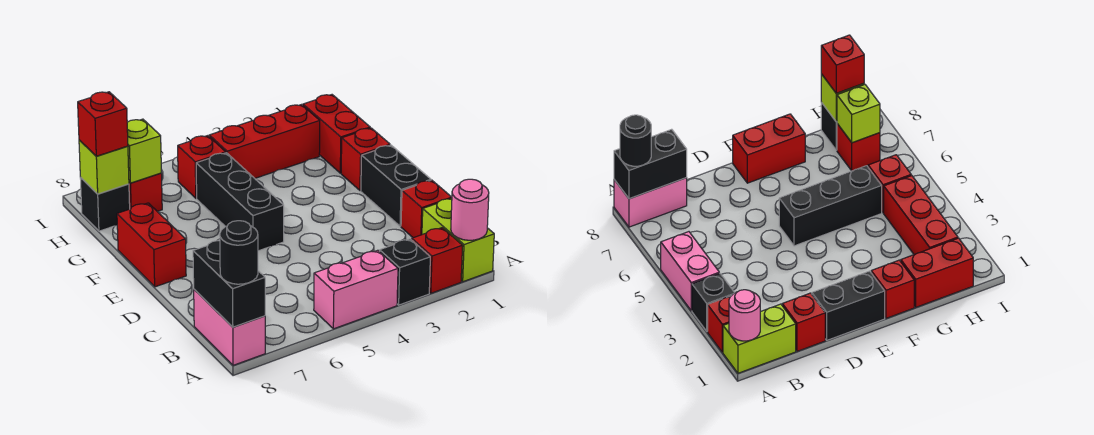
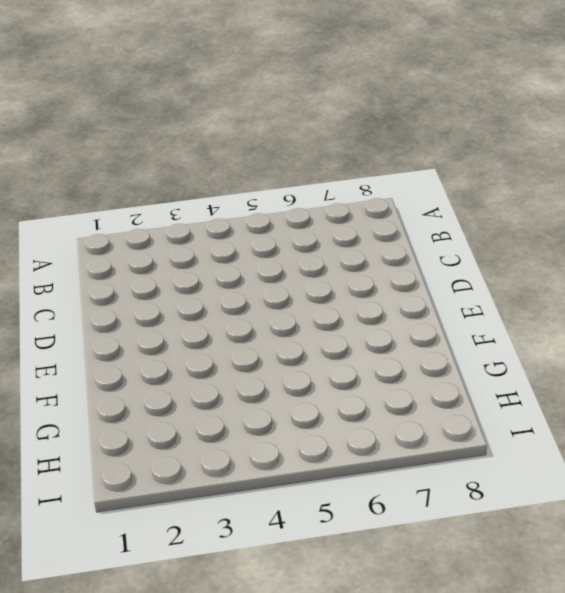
none -> lime 1x2 brick [422,198,494,282]
none -> red 1x1 brick [412,228,463,293]
none -> black 1x1 brick [380,239,430,305]

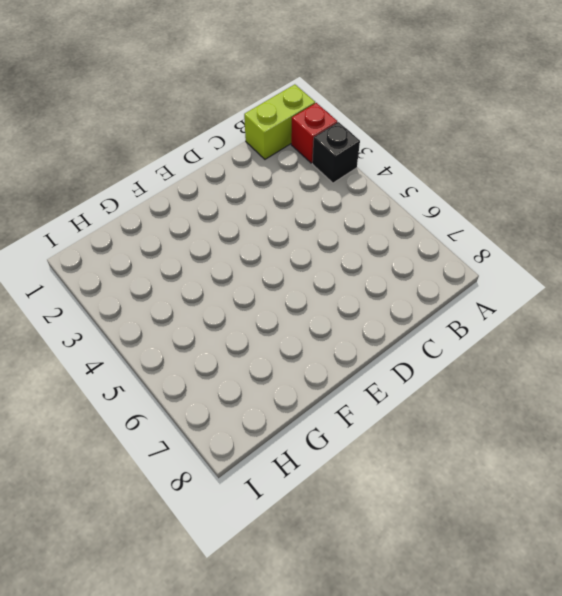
none -> pink 1x2 brick [314,250,398,329]
none -> pink 1x2 brick [194,289,265,365]
none -> red 1x1 brick [401,180,452,238]

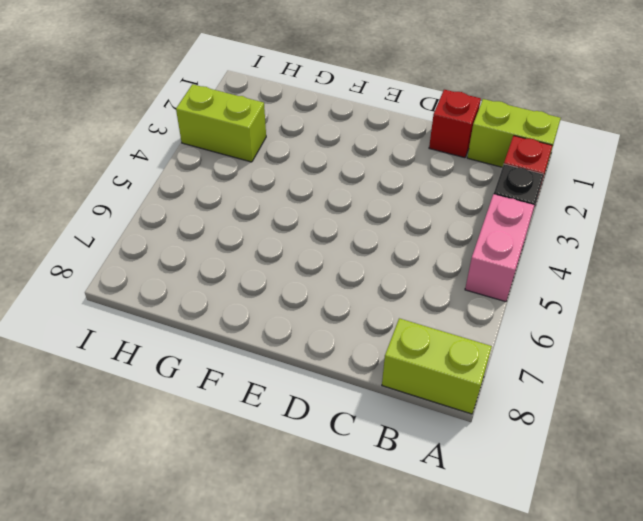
lime 1x2 brick [382,318,492,414] -> pink 1x2 brick [194,289,265,365]
lime 1x2 brick [176,84,266,162] -> red 1x3 brick [209,105,320,178]
none -> black 1x2 brick [361,145,431,226]
none -> black 1x3 brick [196,153,284,251]
none -> red 1x2 brick [117,203,186,287]

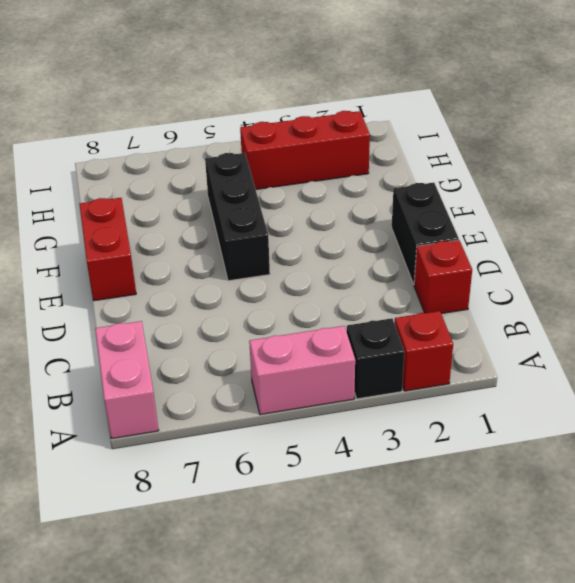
none -> lime 1x2 brick [422,198,494,282]
none -> red 1x1 brick [341,128,390,191]
none -> red 1x2 brick [303,95,370,173]

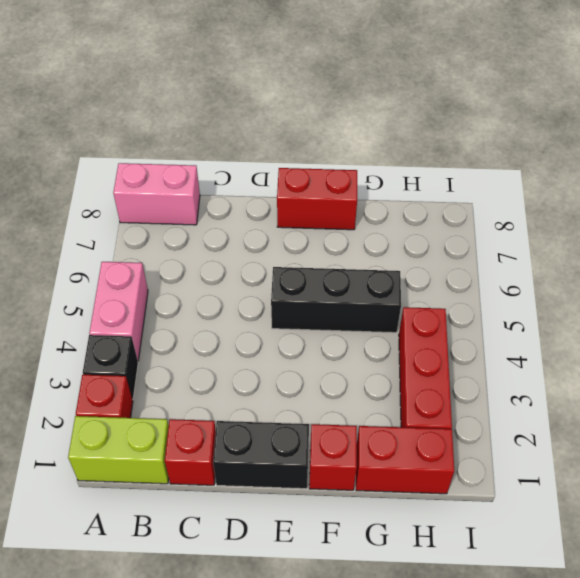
none -> red 1x1 brick [178,136,226,198]
none -> red 1x1 brick [129,173,162,211]
none -> black 1x1 brick [80,178,130,231]

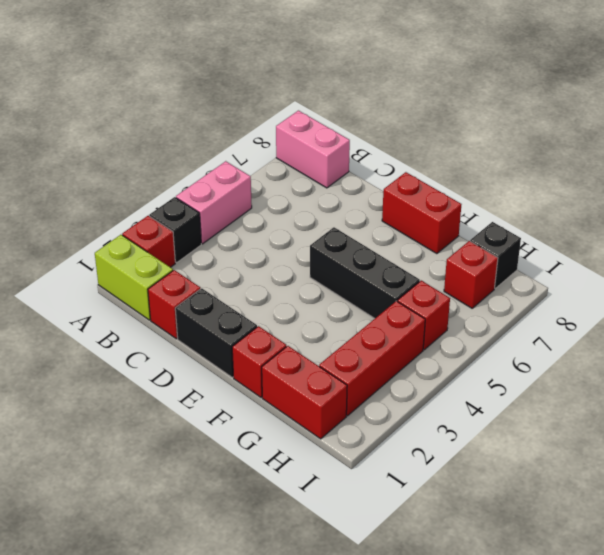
none -> pink 1x1 round brick [451,179,489,240]
none -> black 1x2 brick [193,241,265,327]
none -> lime 1x1 brick [127,119,161,183]

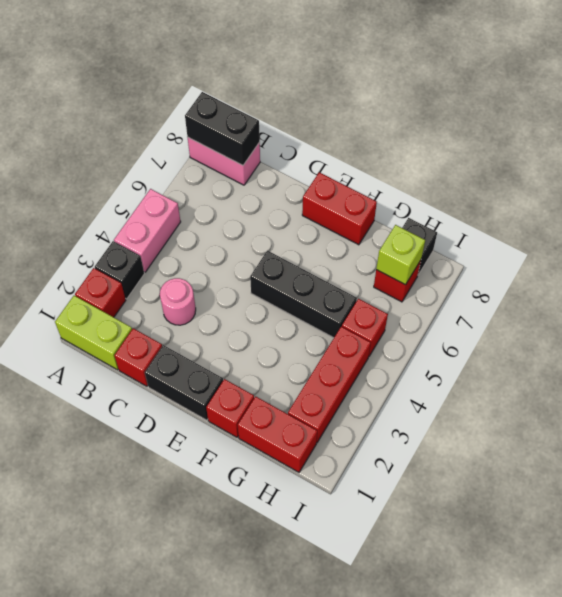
pink 1x1 round brick [160,278,196,325] -> pink 1x1 round brick moved to [451,179,489,240]
none -> lime 1x1 brick [79,140,129,194]
none -> black 1x1 round brick [220,221,258,284]
none -> red 1x1 brick [78,92,128,156]

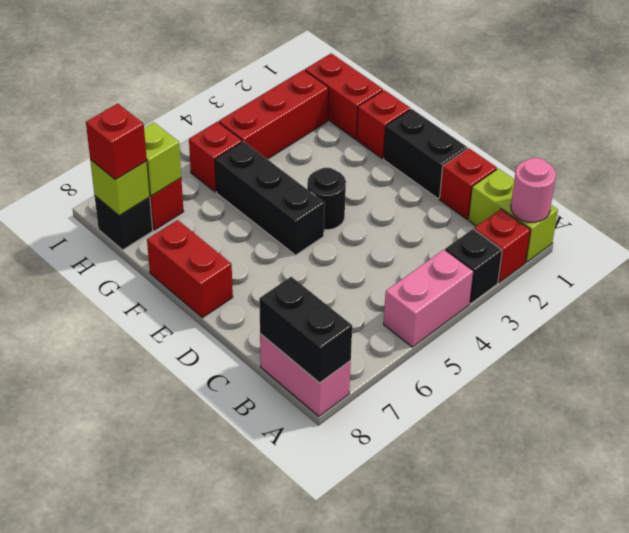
black 1x1 round brick [307,168,346,230] -> black 1x1 round brick moved to [220,221,258,284]

